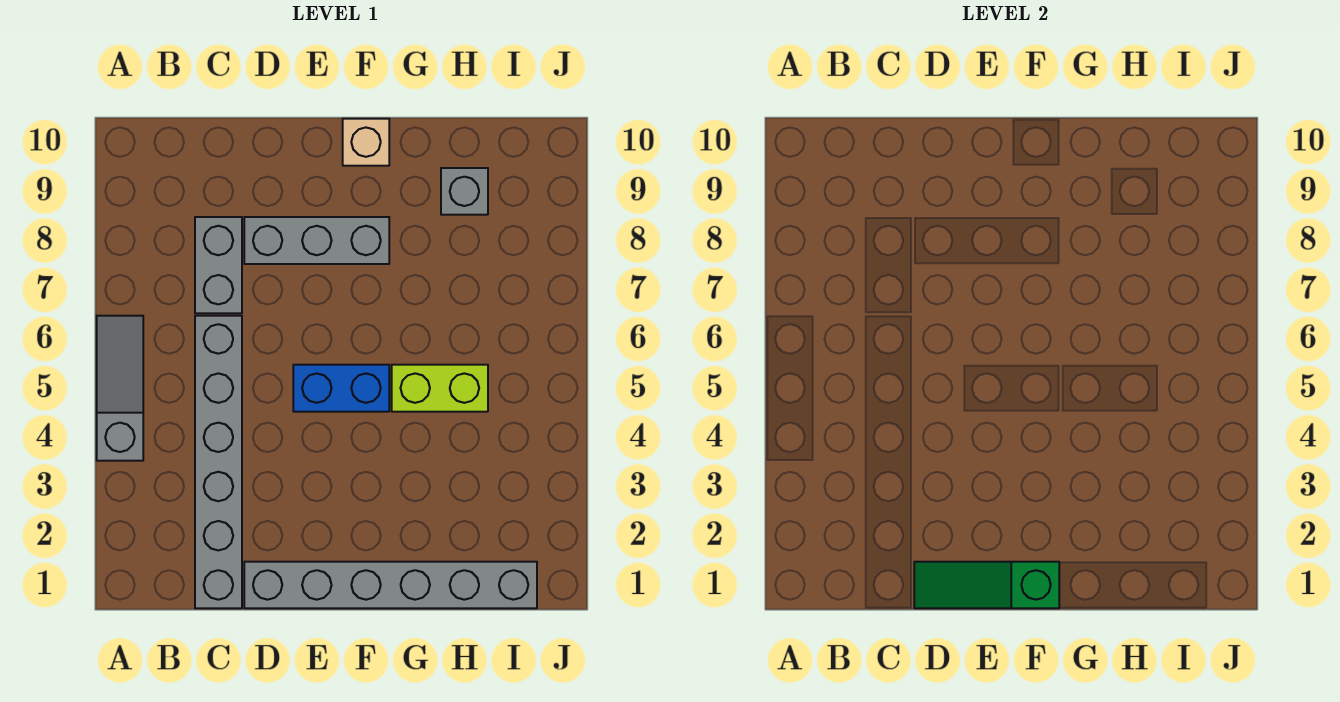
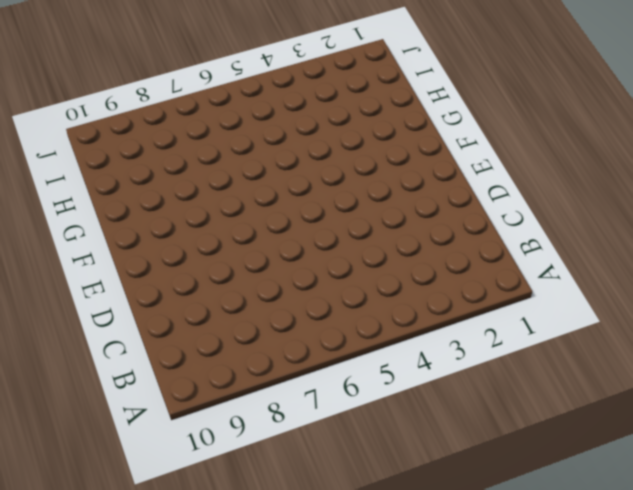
none -> grey 1x3 slope [97,316,143,461]
none -> grey 1x6 brick [195,316,242,608]

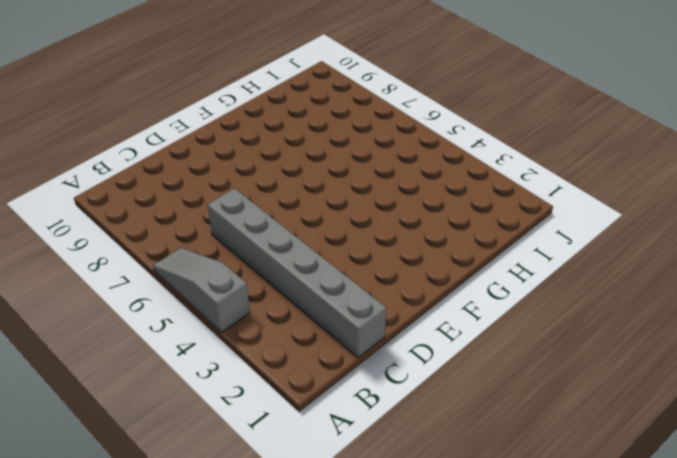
none -> grey 1x2 brick [195,217,242,313]
none -> grey 1x6 brick [244,562,537,608]

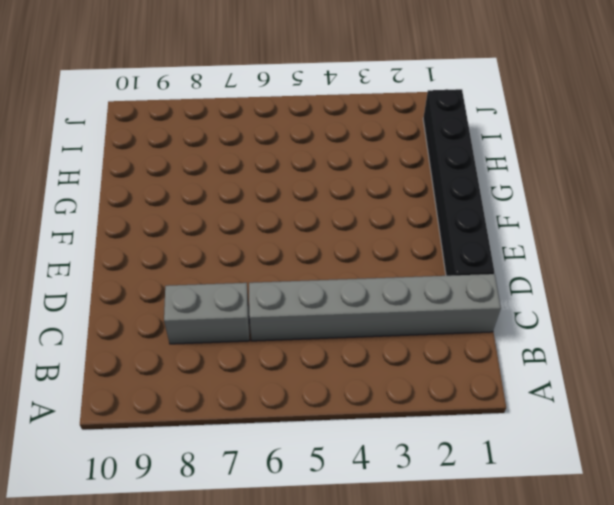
black 1x6 brick [423,89,494,276] -> grey 1x6 brick [244,562,537,608]
none -> grey 1x3 slope [97,316,143,461]
none -> grey 1x3 brick [244,217,389,264]

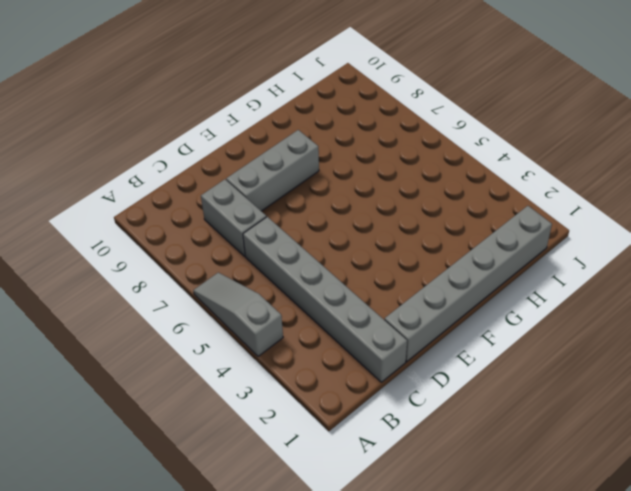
none -> blue 1x2 brick [293,365,389,412]
none -> tan 1x1 brick [343,119,389,166]

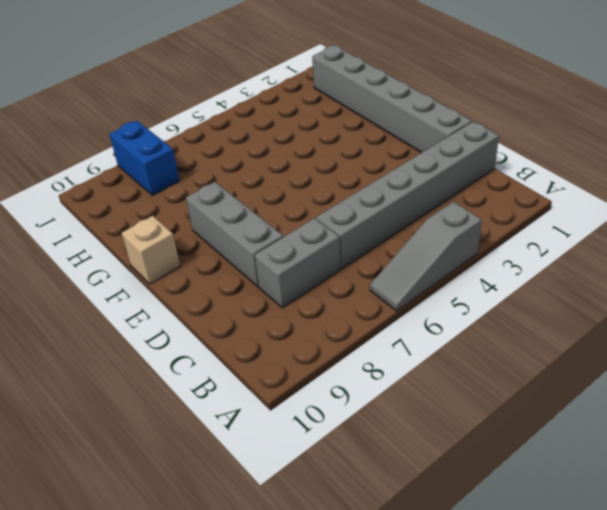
blue 1x2 brick [109,121,180,196] -> blue 1x2 brick moved to [293,365,389,412]
none -> lime 1x2 brick [392,365,488,412]
none -> grey 1x1 brick [441,168,488,215]

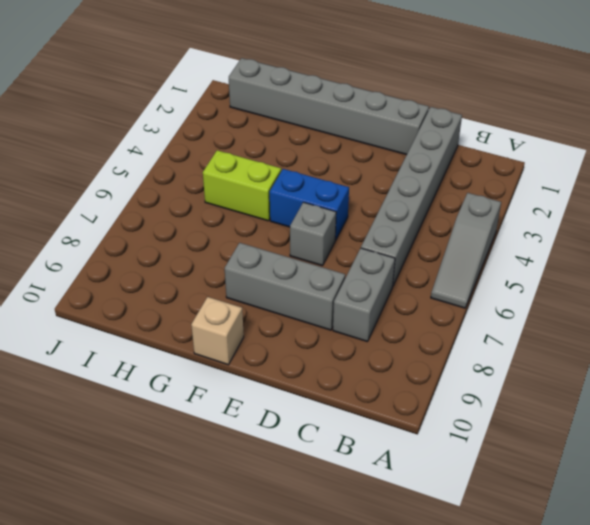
grey 1x1 brick [290,202,336,266] -> grey 1x1 brick moved to [441,168,488,215]
none -> green 1x3 slope [914,562,1059,608]

